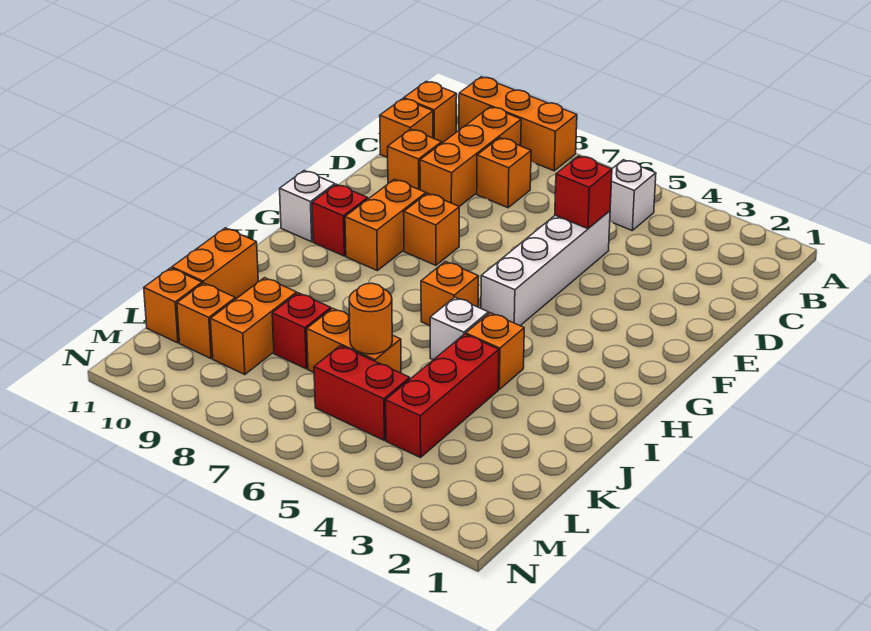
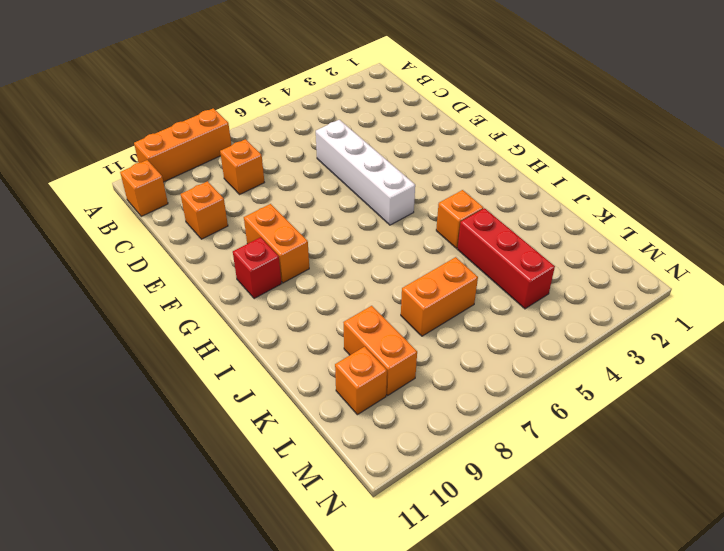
none -> white 1x1 brick [610,160,656,230]
none -> orange 1x3 brick [420,107,521,206]
none -> orange 1x1 brick [380,99,433,158]

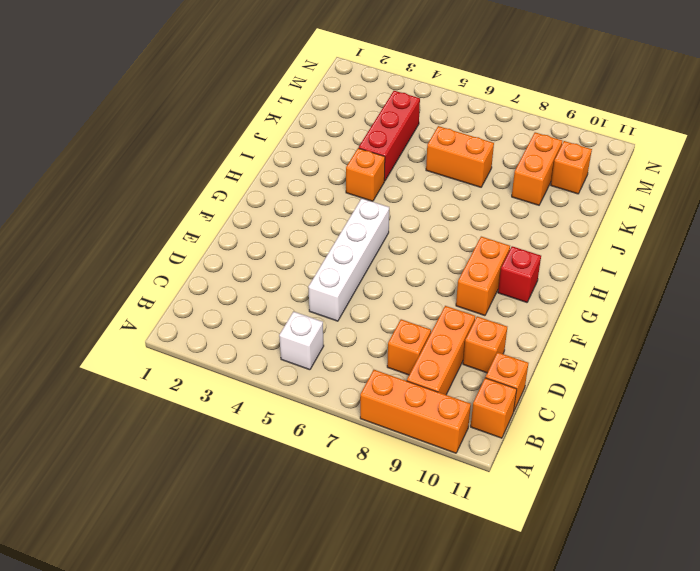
none -> orange 1x1 brick [404,193,459,265]
none -> white 1x1 brick [280,171,335,242]
none -> orange 1x1 brick [421,262,479,325]

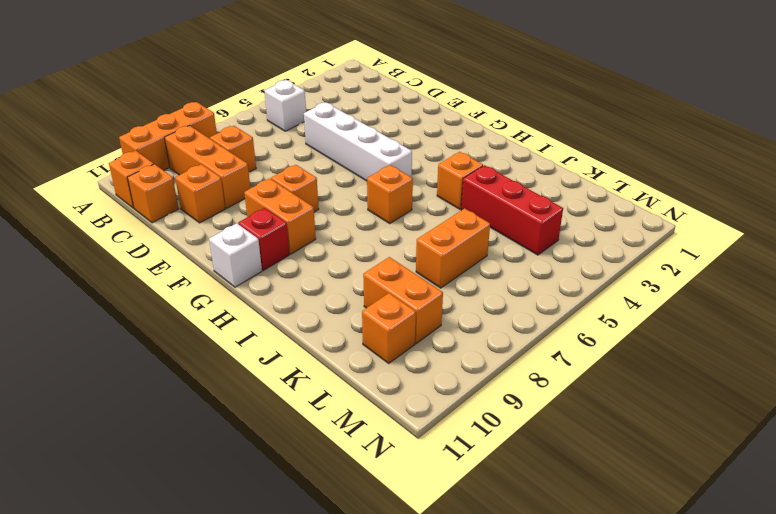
none -> white 1x1 brick [430,297,488,360]
none -> orange 1x2 brick [172,228,258,299]
none -> red 1x1 brick [272,293,331,369]

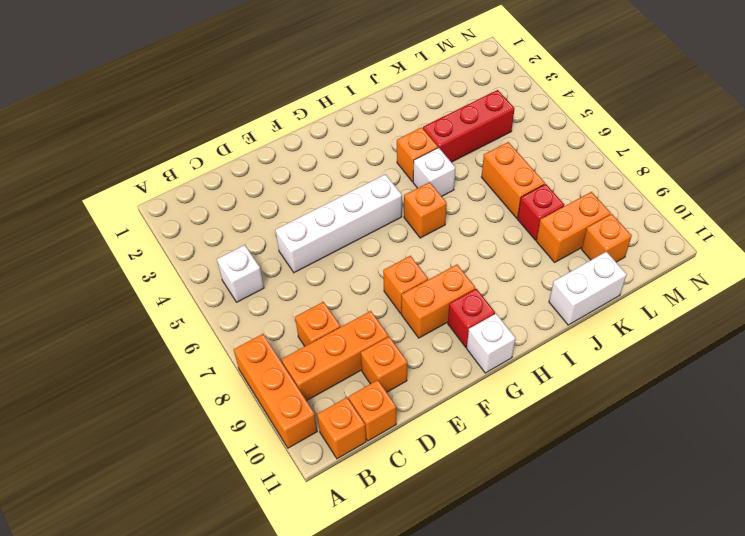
white 1x2 brick [549,251,627,325] -> orange 1x2 brick [172,228,258,299]
none -> red 1x2 brick [314,346,410,440]
none -> orange 1x1 brick [144,268,202,343]
none -> red 1x1 brick [555,156,612,229]

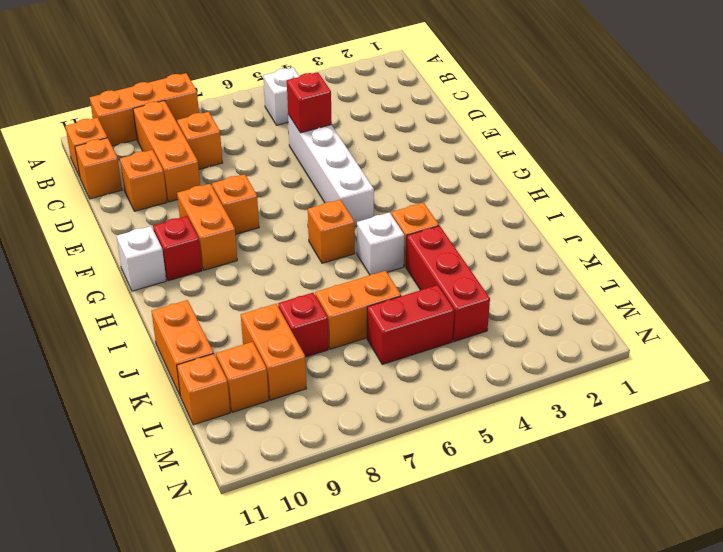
none -> orange 1x1 round brick [349,283,392,354]

